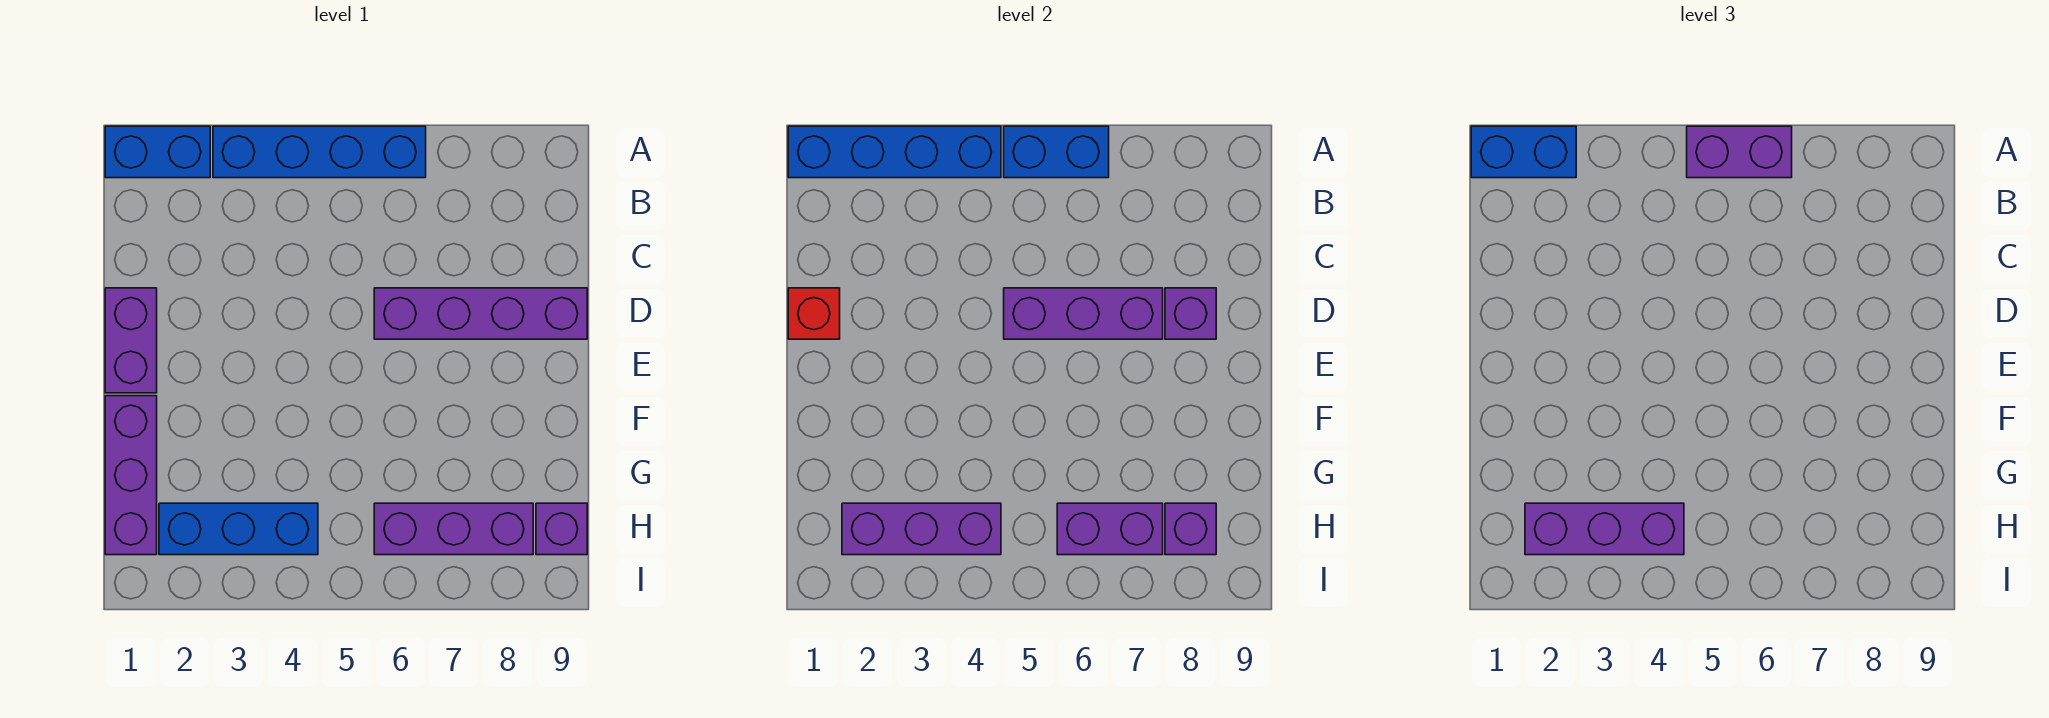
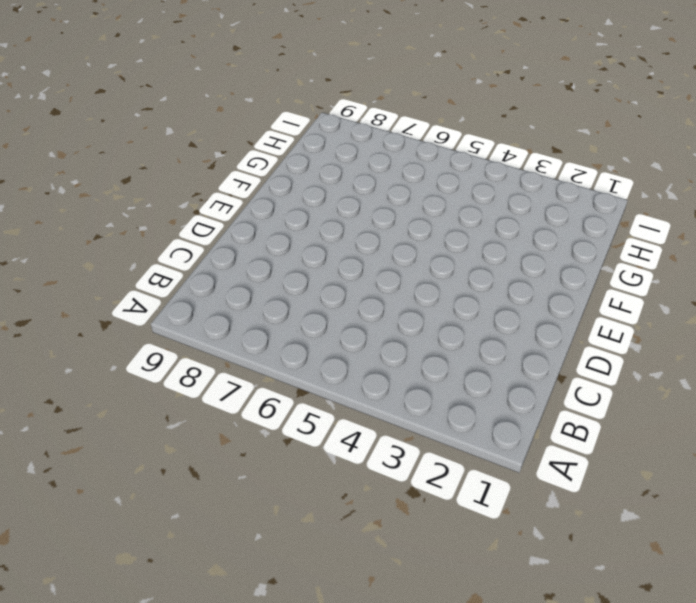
none -> blue 1x2 brick [105,126,210,178]
none -> blue 1x4 brick [213,126,426,178]
none -> purple 1x2 brick [105,288,157,393]

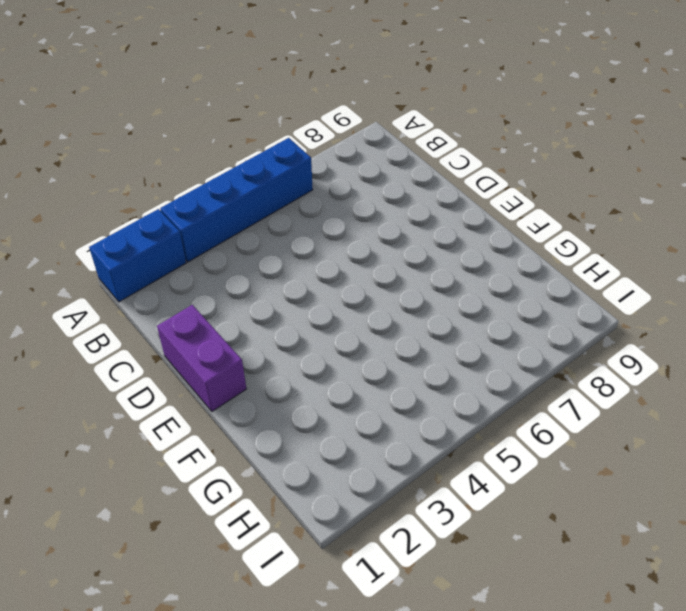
none -> purple 1x4 brick [374,288,587,339]
none -> purple 1x3 brick [105,396,157,555]
none -> blue 1x3 brick [159,503,318,555]

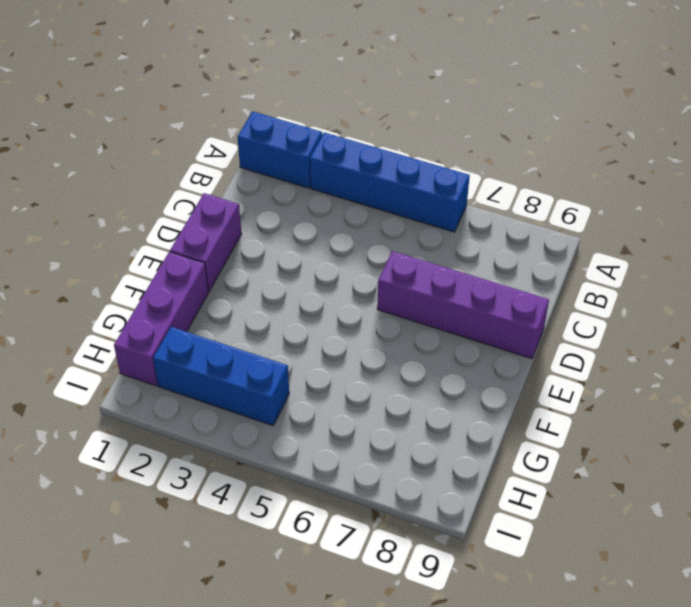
none -> purple 1x3 brick [374,503,533,555]
none -> purple 1x1 brick [536,503,587,555]
none -> blue 1x4 brick [788,126,1001,178]

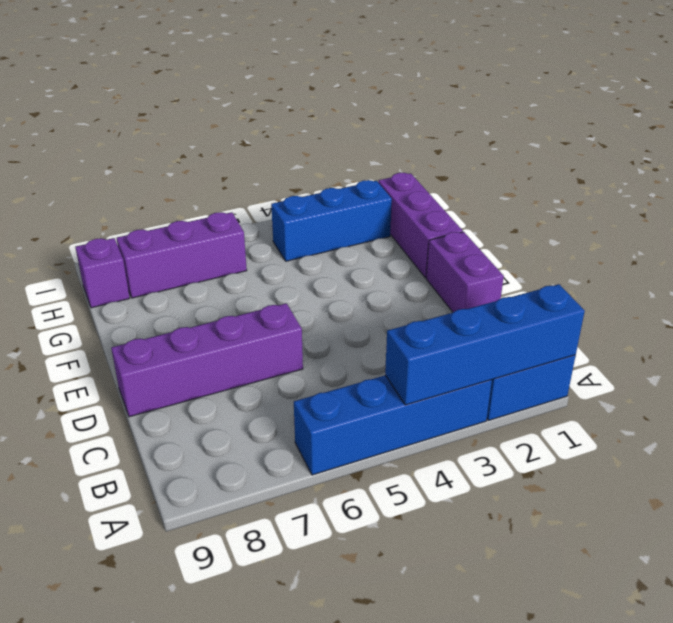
none -> blue 1x2 brick [1004,126,1109,178]
none -> red 1x1 brick [788,288,840,339]
none -> purple 1x3 brick [1004,288,1163,339]

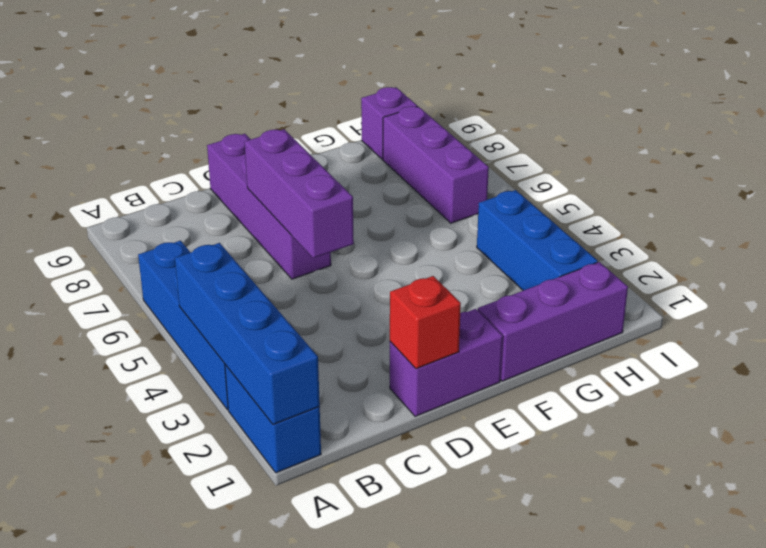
none -> blue 1x2 brick [1004,126,1109,178]
none -> purple 1x1 brick [1165,288,1216,339]
none -> purple 1x3 brick [842,503,1001,555]

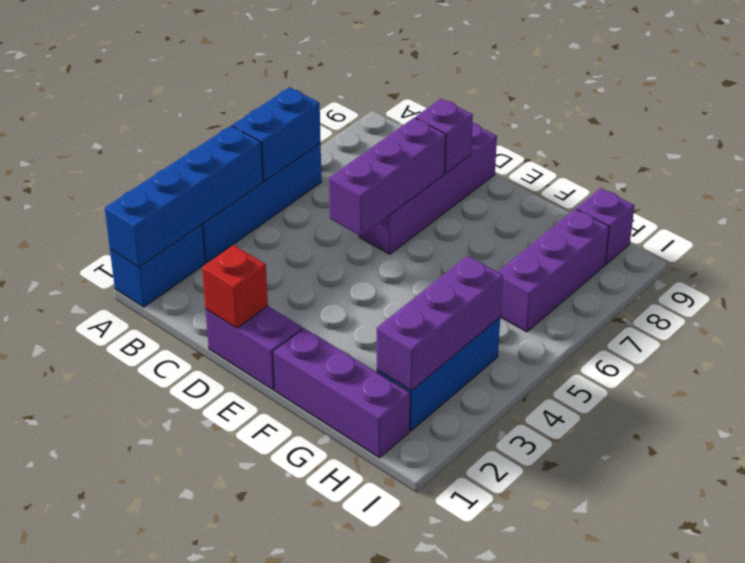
none -> purple 1x2 brick [1057,503,1163,555]
none -> purple 1x1 brick [1165,503,1216,555]
none -> blue 1x2 brick [1471,126,1576,178]

